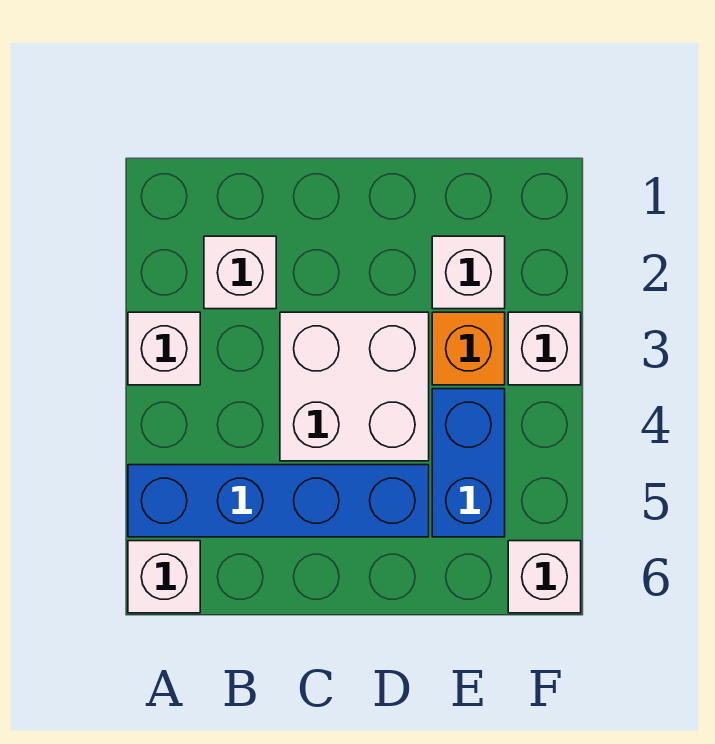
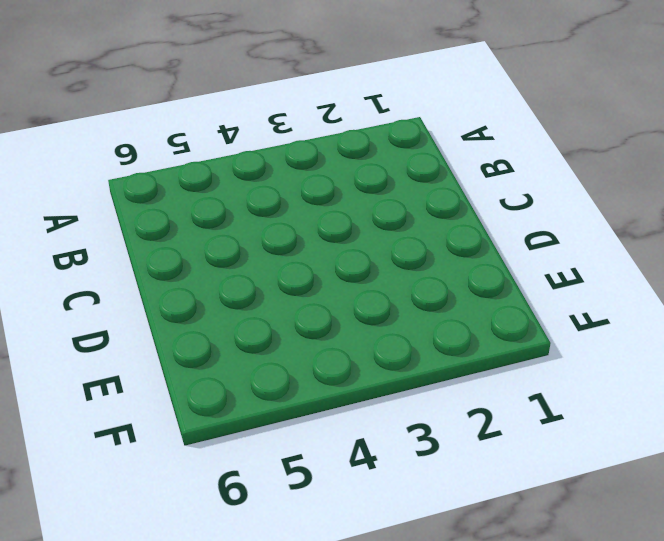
none -> white 1x1 brick [128,312,200,385]
none -> blue 1x4 brick [128,465,429,537]

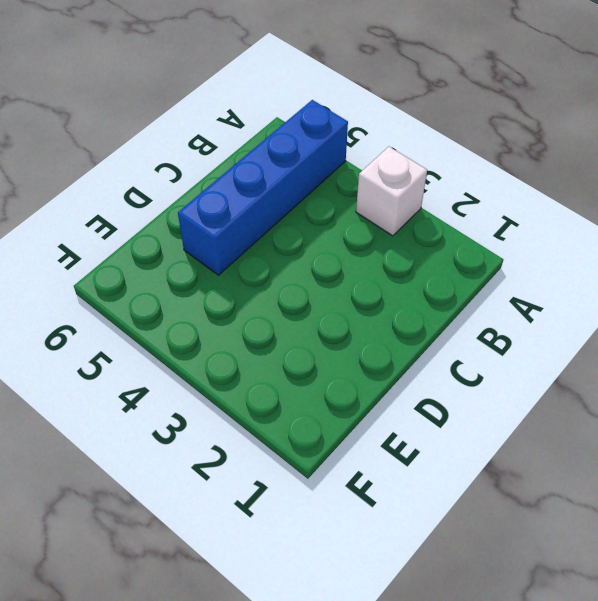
none -> white 1x1 brick [128,541,200,613]
none -> white 1x1 brick [204,236,276,309]

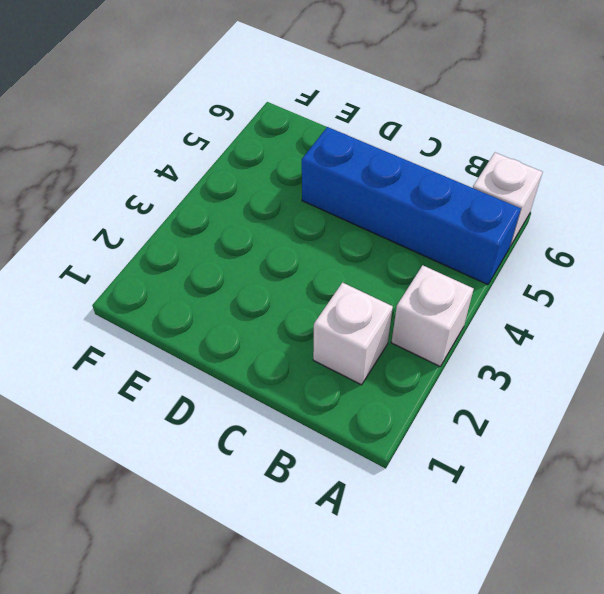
none -> white 2x2 brick [280,312,429,461]
none -> white 1x1 brick [432,236,505,309]

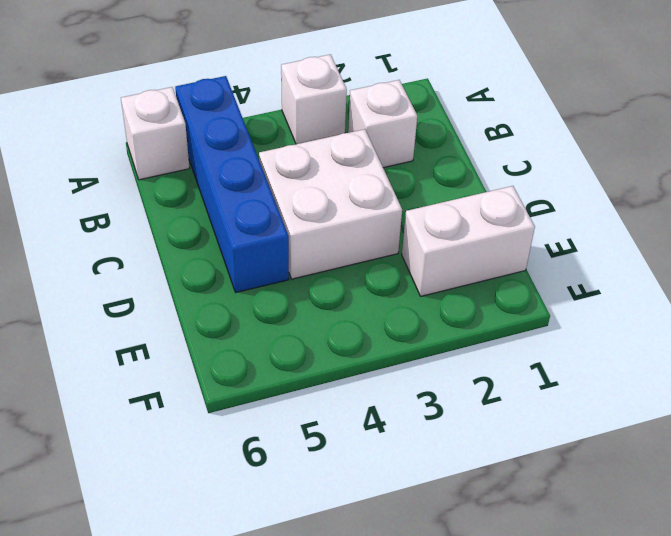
white 1x2 brick [402,186,535,296] -> white 1x1 brick [432,236,505,309]
none -> orange 1x1 brick [432,312,505,385]
none -> blue 1x2 brick [432,389,505,537]

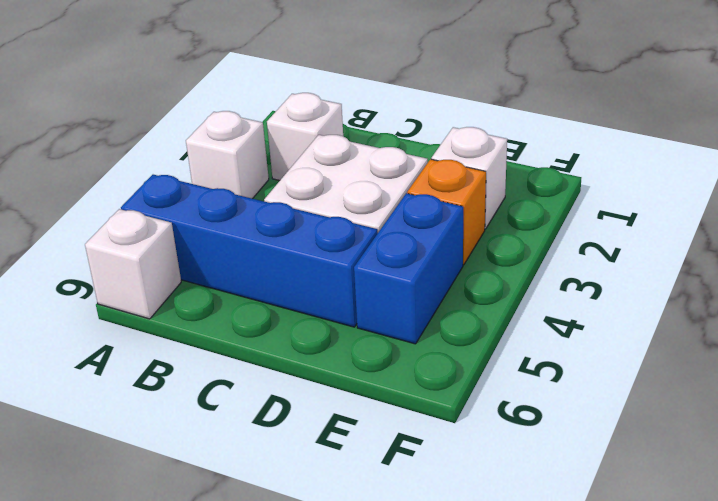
none -> white 1x1 brick [508,312,581,385]
none -> white 1x1 brick [508,541,581,613]

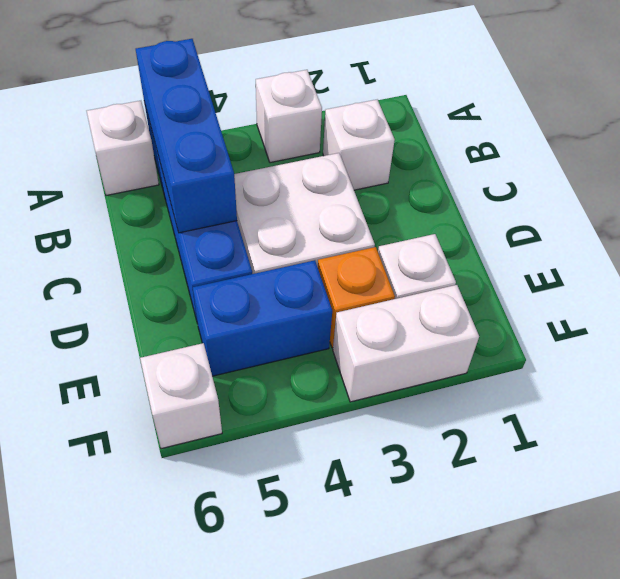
blue 1x3 brick [136,39,237,233] -> none
white 1x2 brick [333,285,479,402] -> white 1x1 brick [508,312,581,385]

